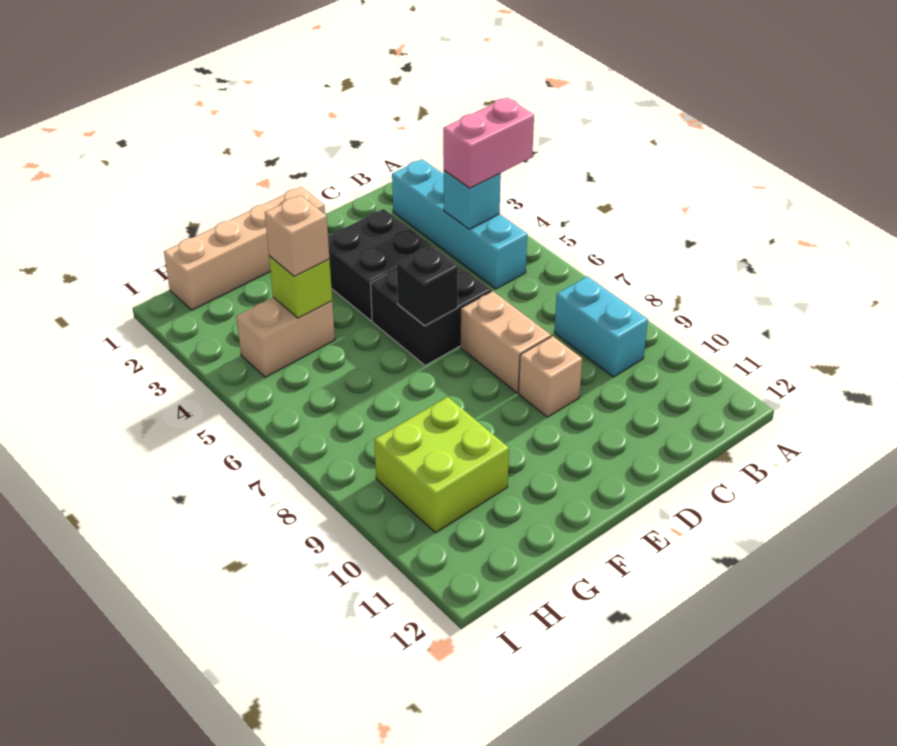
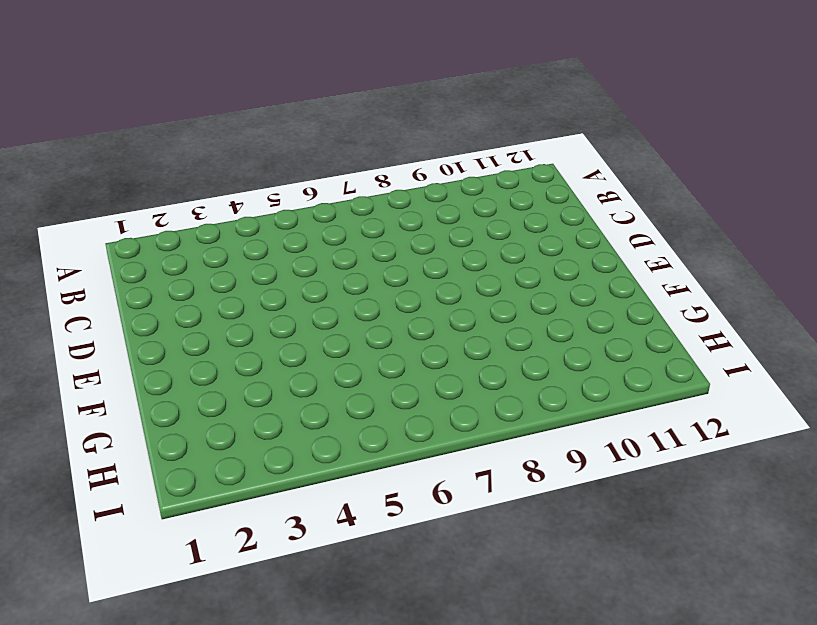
none -> cyan 1x4 brick [392,159,527,289]
none -> cyan 1x2 brick [554,277,648,377]
none -> black 2x2 brick [328,209,435,321]

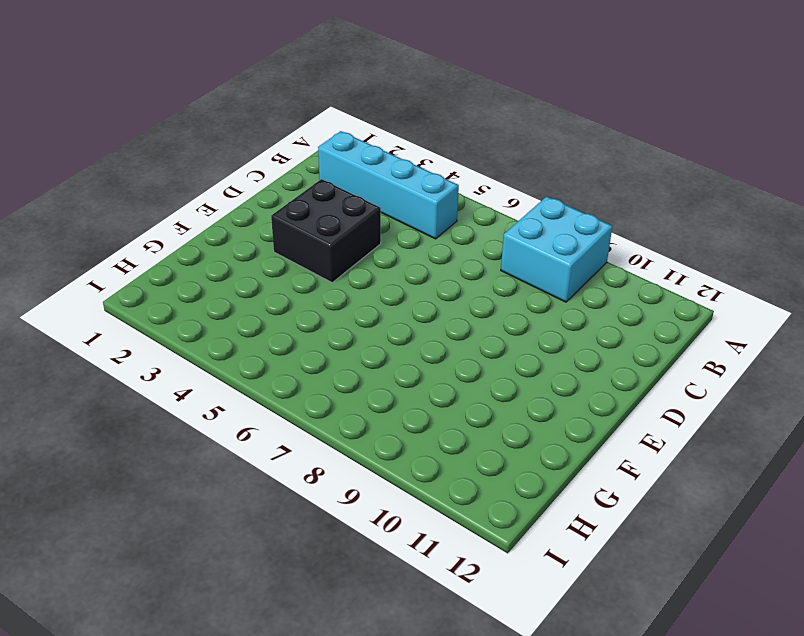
cyan 2x2 brick [501,196,612,302] -> cyan 1x2 brick [554,277,648,377]
none -> black 2x2 brick [371,249,491,365]
none -> tan 1x2 brick [460,291,551,393]
none -> tan 1x1 brick [519,336,582,417]

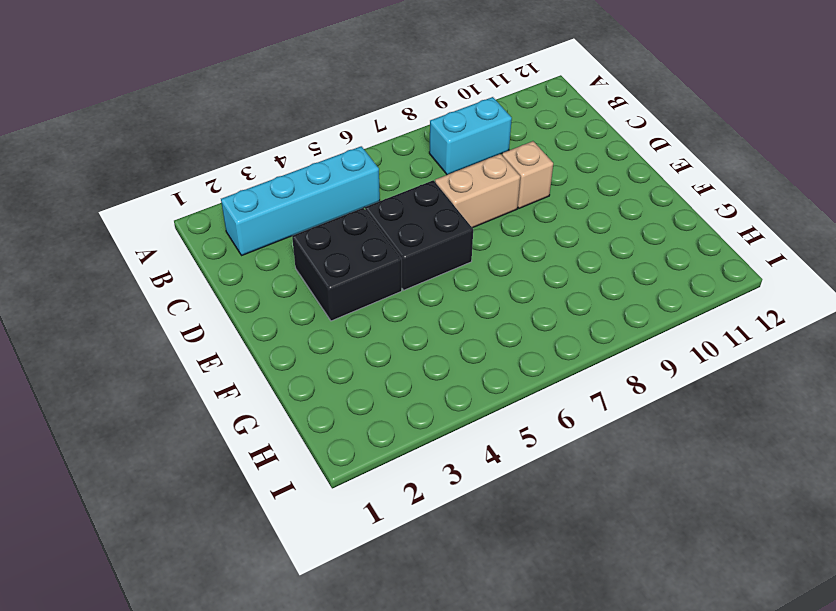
none -> tan 1x4 brick [164,187,325,310]
none -> tan 1x2 brick [236,297,335,377]
none -> lime 2x2 brick [374,397,509,533]

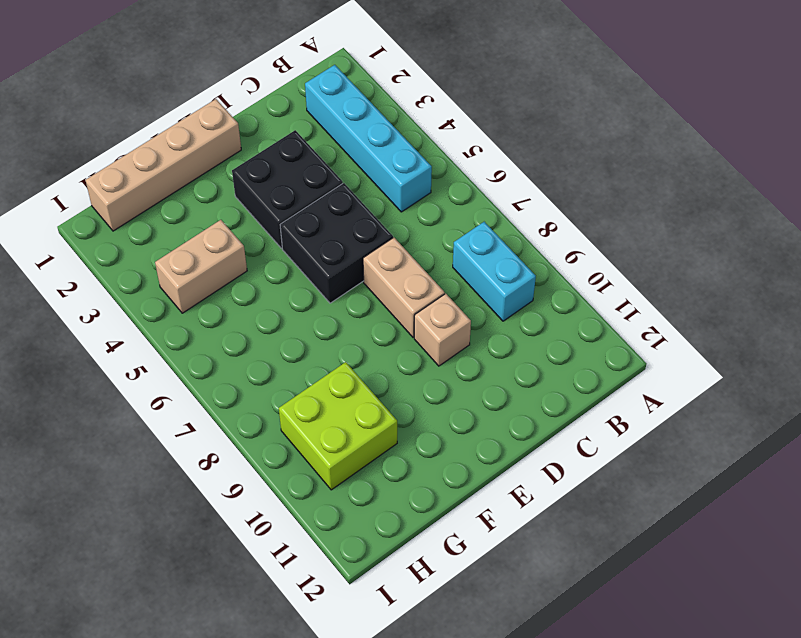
none -> cyan 1x1 brick [444,171,501,229]
none -> black 1x1 brick [397,246,458,326]
none -> lime 1x1 brick [269,256,332,318]

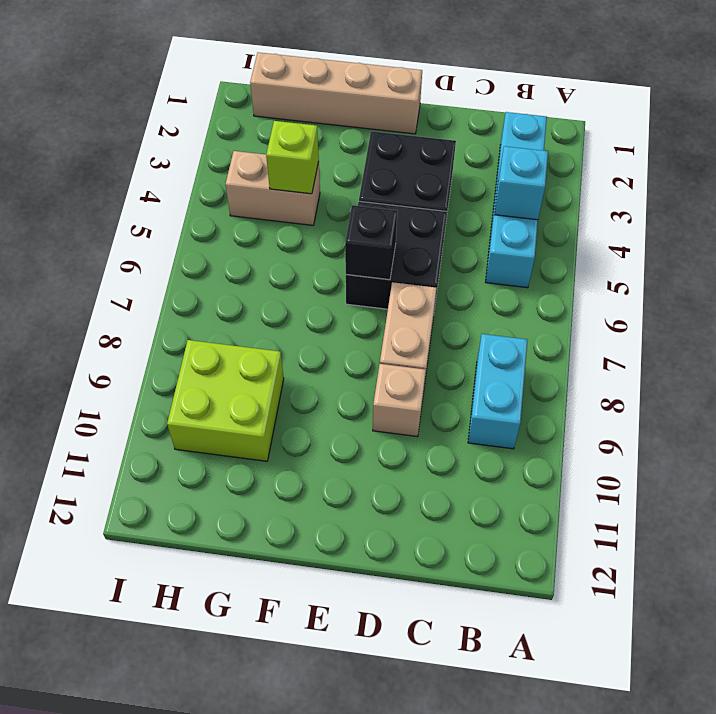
none -> pink 1x2 brick [443,98,534,188]
none -> tan 1x1 brick [265,195,330,276]

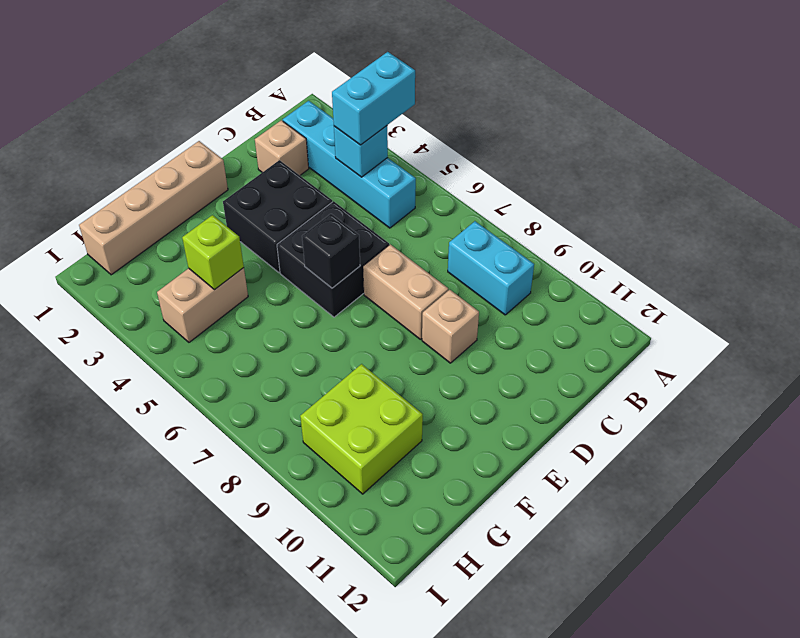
cyan 1x2 brick [332,52,415,145] -> pink 1x2 brick [443,98,534,188]
tan 1x1 brick [255,120,309,175] -> tan 1x1 brick moved to [265,195,330,276]

